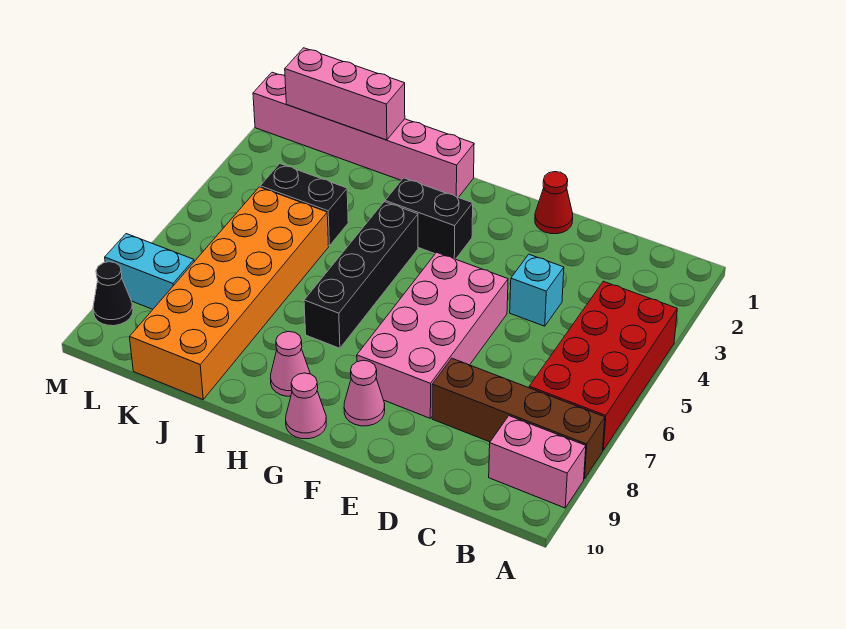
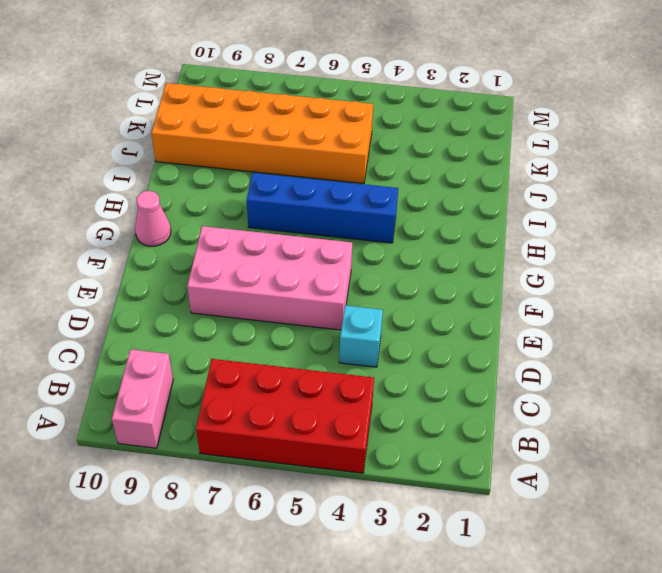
blue 1x4 brick [247,173,398,243] -> black 1x4 brick [304,202,418,348]
none -> brown 1x4 brick [432,359,605,479]
none -> red 1x1 cone [535,172,573,234]
none -> pink 1x1 cone [344,360,385,426]

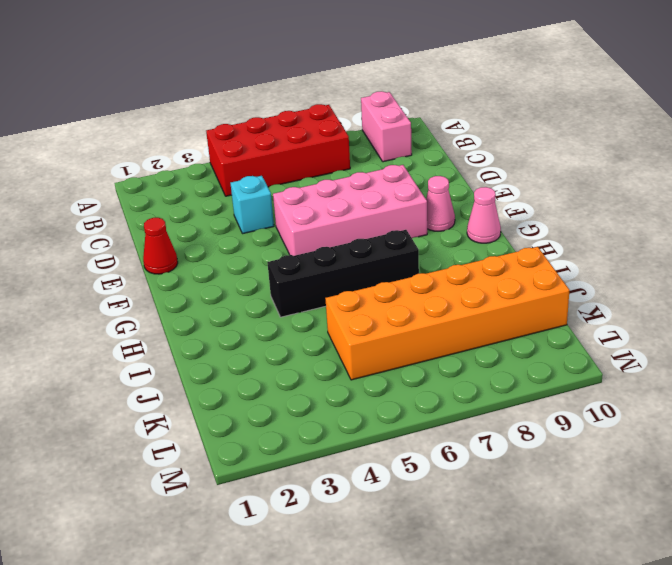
none -> brown 1x4 brick [432,359,605,479]
none -> black 1x2 brick [385,178,473,259]
none -> pink 1x6 brick [253,72,474,197]

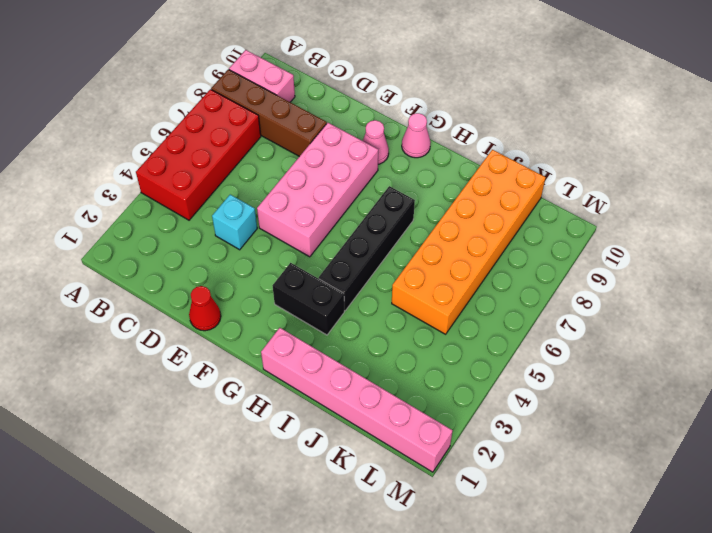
none -> pink 1x1 cone [270,332,310,396]
none -> black 1x2 brick [260,164,348,246]
none -> cyan 1x2 brick [105,234,194,309]

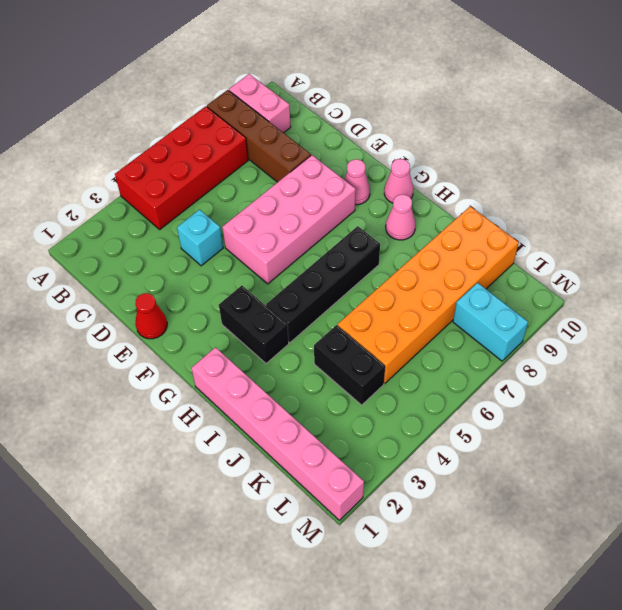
none -> black 1x1 cone [93,262,133,326]
none -> pink 1x3 brick [285,48,405,140]

